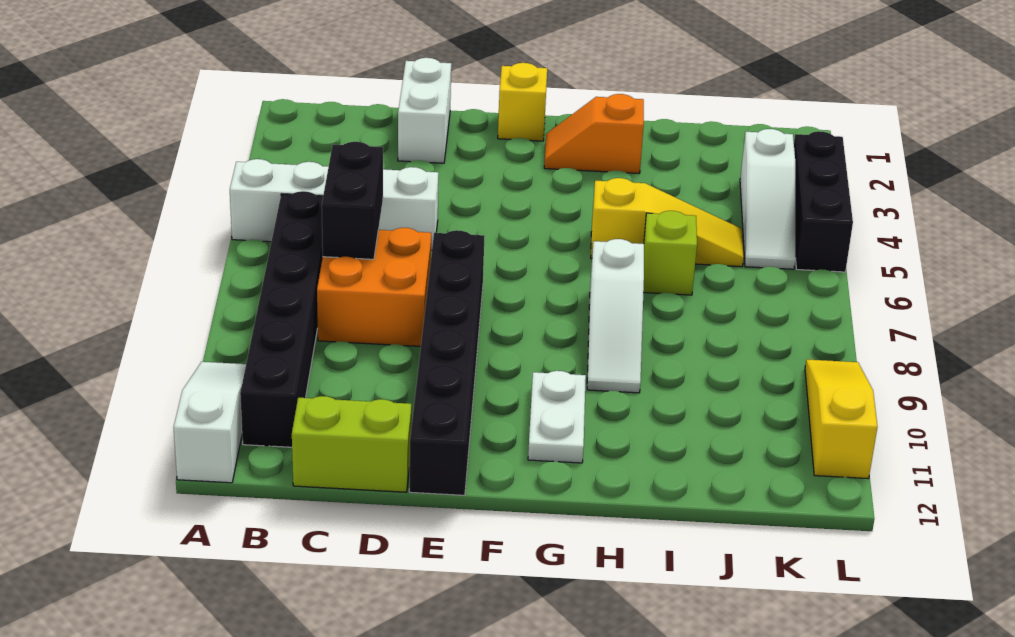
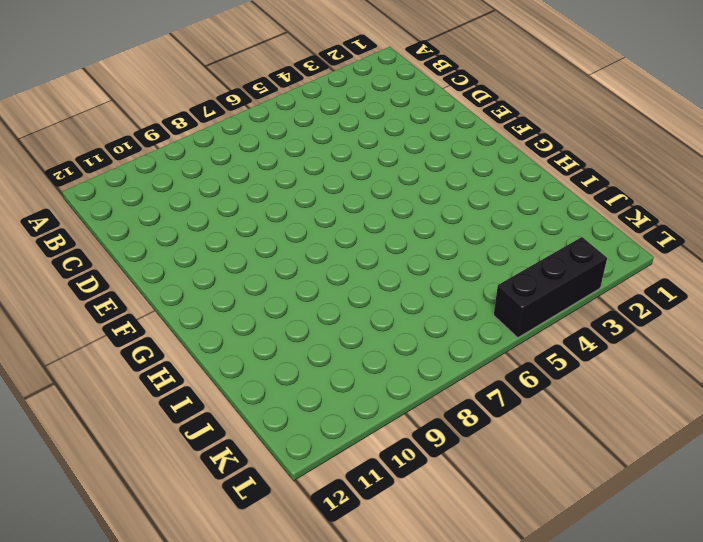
none -> white 1x4 brick [230,159,438,250]
none -> white 1x3 slope [174,362,246,483]
none -> black 1x6 brick [240,191,323,447]

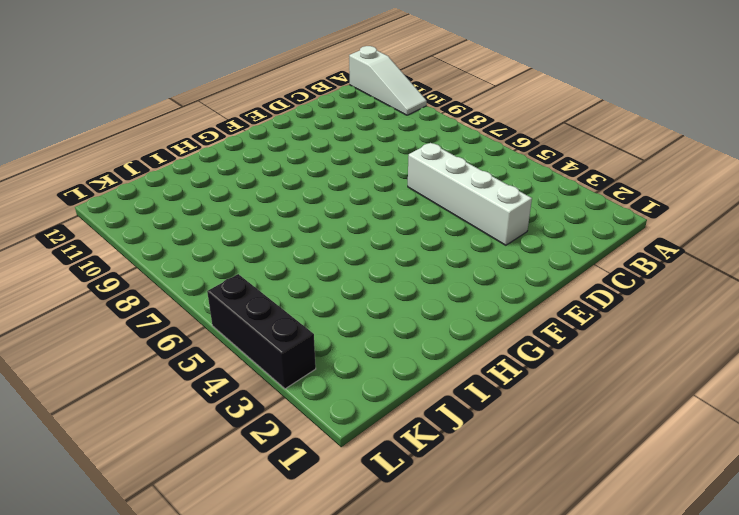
white 1x4 brick [408,143,532,245] -> white 1x4 brick turned to [230,159,438,250]
none -> black 1x6 brick [240,191,323,447]
none -> orange 2x2 brick [317,228,431,346]
none -> lime 1x2 brick [292,396,411,492]

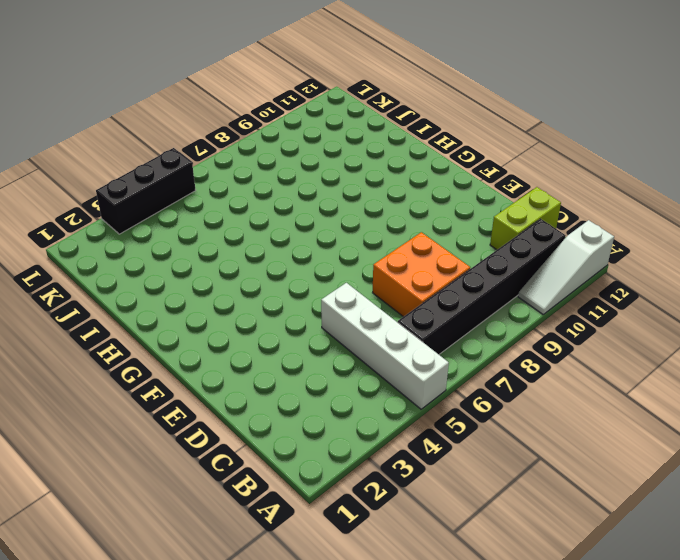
lime 1x2 brick [490,187,561,250] -> lime 1x2 brick turned to [292,396,411,492]
none -> white 1x2 brick [398,58,451,163]
none -> black 1x6 brick [409,230,484,495]
none -> yellow 1x1 brick [498,63,547,141]

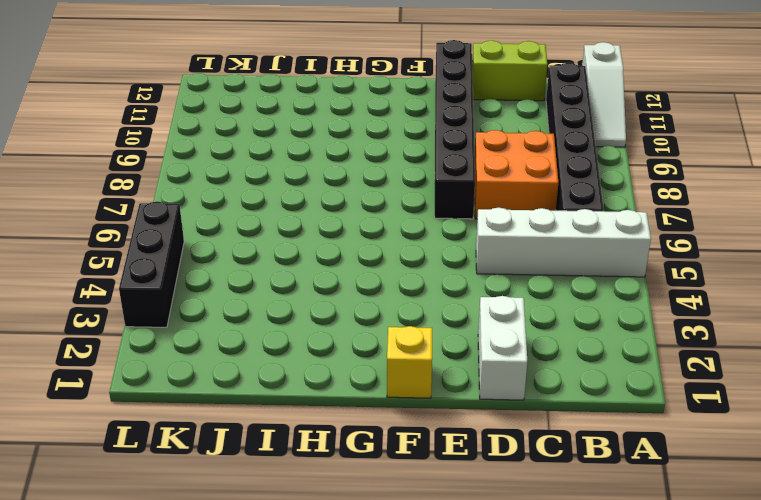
none -> orange 1x2 slope [544,94,644,174]
none -> white 1x2 plate [528,371,586,463]
none -> yellow 1x3 slope [591,178,744,267]

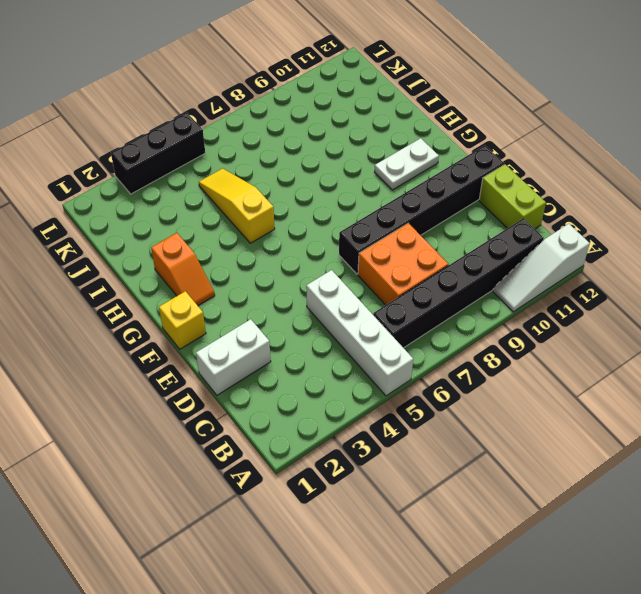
none -> white 1x3 slope [587,239,644,393]
none -> lime 1x1 brick [643,211,697,295]
none -> white 1x3 slope [740,129,795,269]

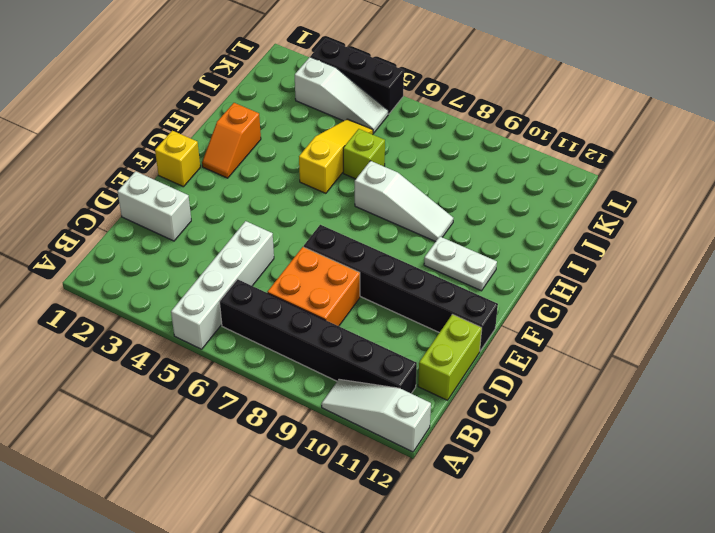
none -> yellow 1x3 slope [805,359,878,479]
none -> black 1x2 brick [322,142,383,259]

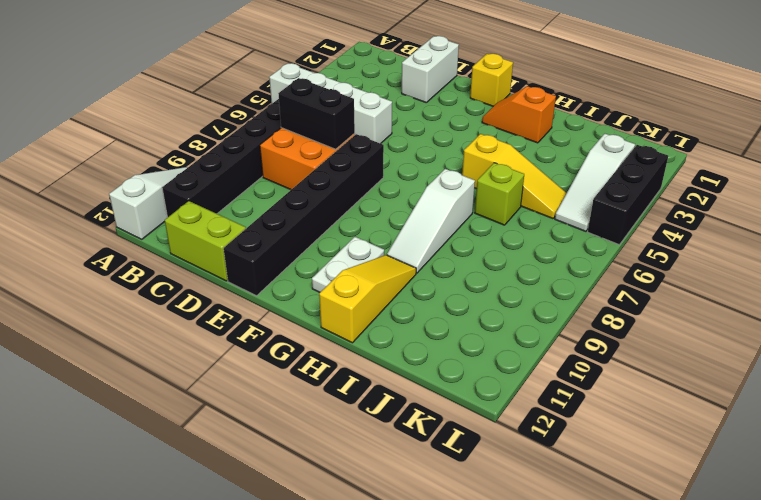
black 1x2 brick [278,78,355,149] -> black 1x2 brick turned to [322,142,383,259]
yellow 1x3 slope [319,255,416,343] -> yellow 1x3 slope moved to [805,359,878,479]

